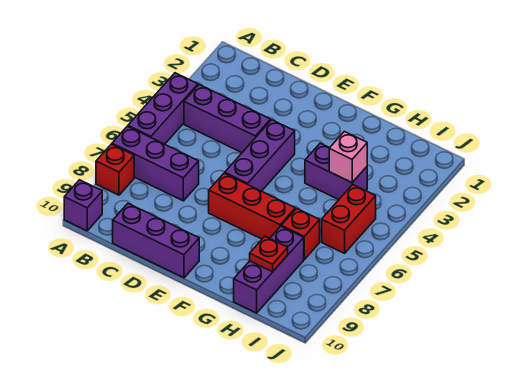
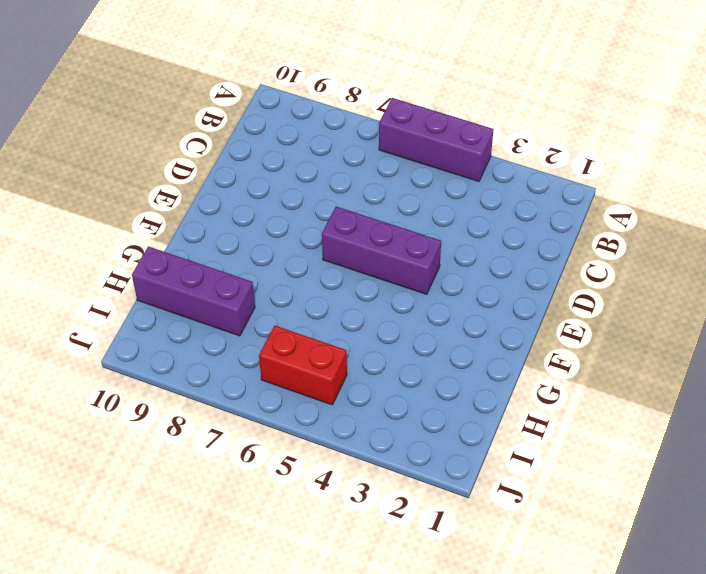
none -> purple 1x3 brick [112,126,199,201]
none -> red 1x1 brick [96,144,134,195]
none -> purple 1x1 brick [64,180,102,231]

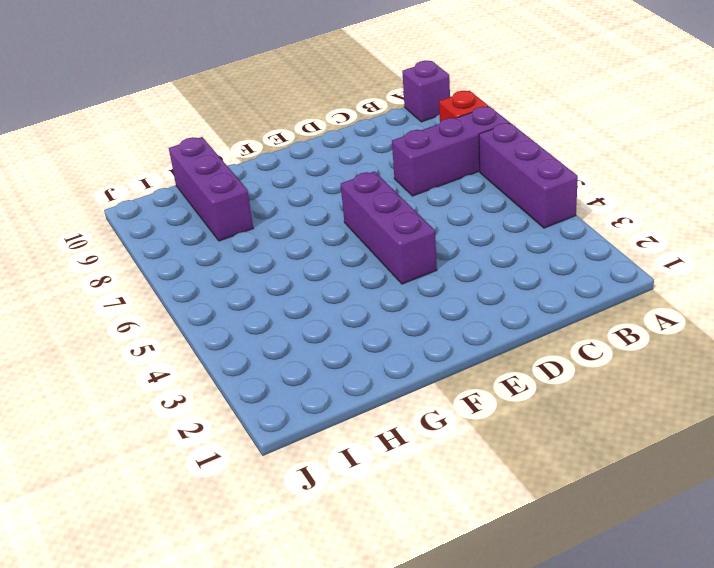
none -> purple 1x3 brick [184,85,271,153]
none -> purple 1x3 brick [113,204,199,278]
none -> red 1x3 brick [209,173,295,239]

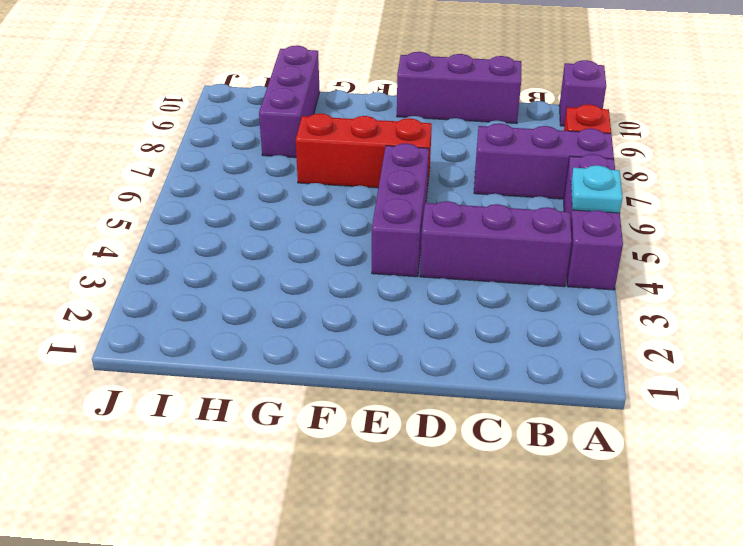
cyan 1x1 plate [571,165,623,213] -> none
none -> purple 1x2 brick [305,143,367,200]
none -> red 1x1 brick [281,208,320,259]
none -> red 1x2 brick [322,185,376,253]

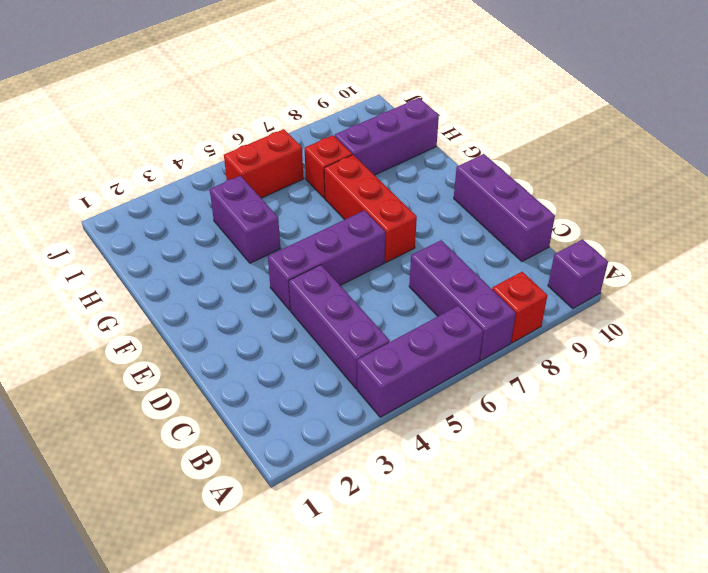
none -> pink 1x1 brick [329,132,367,183]
none -> red 1x1 plate [250,237,288,272]

